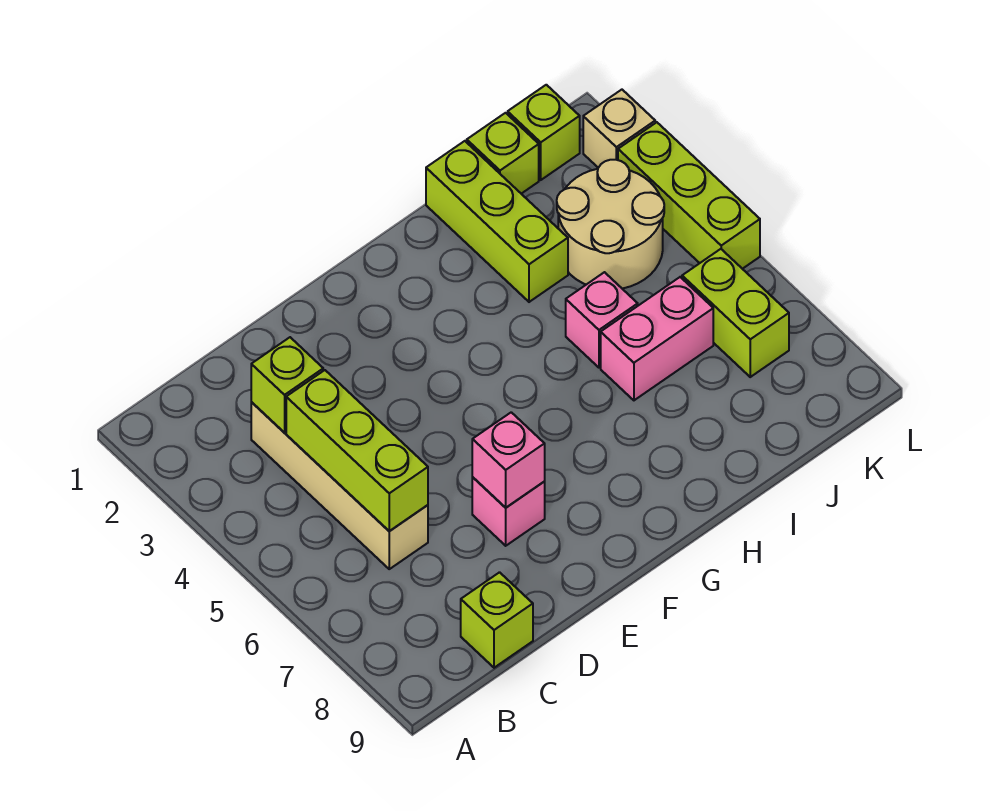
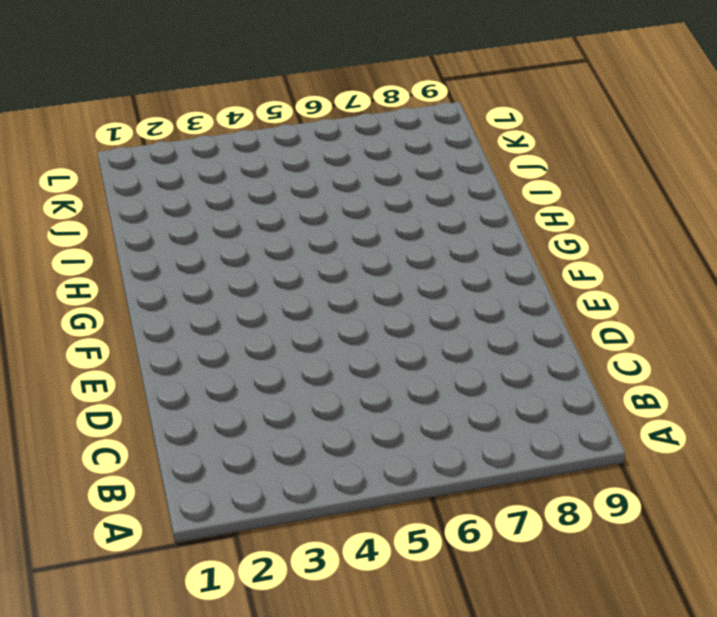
none -> tan 1x4 brick [251,402,428,569]
none -> lime 1x1 brick [461,572,533,668]
none -> pink 1x1 brick [472,477,545,546]

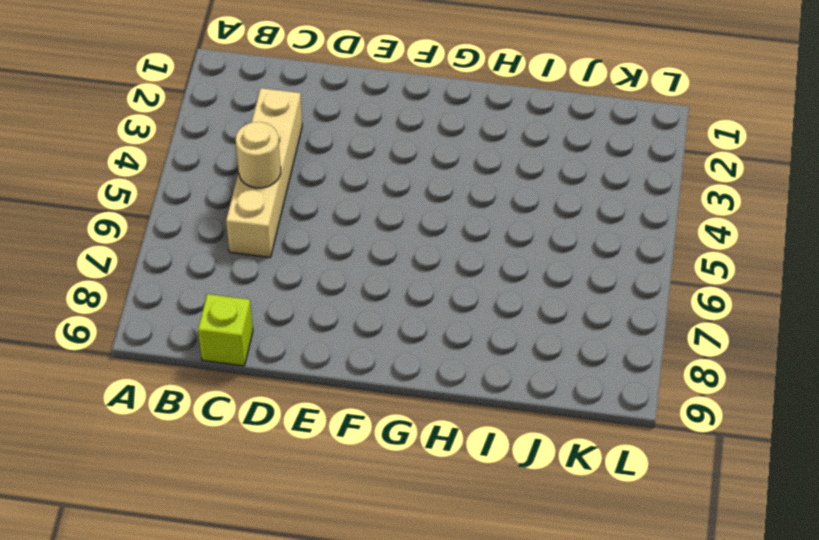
tan 1x1 round brick [236,122,281,188] -> lime 1x3 brick [286,370,428,531]
none -> pink 1x1 brick [472,477,545,546]
none -> lime 1x3 brick [426,141,568,302]
none -> pink 1x1 brick [566,272,638,368]

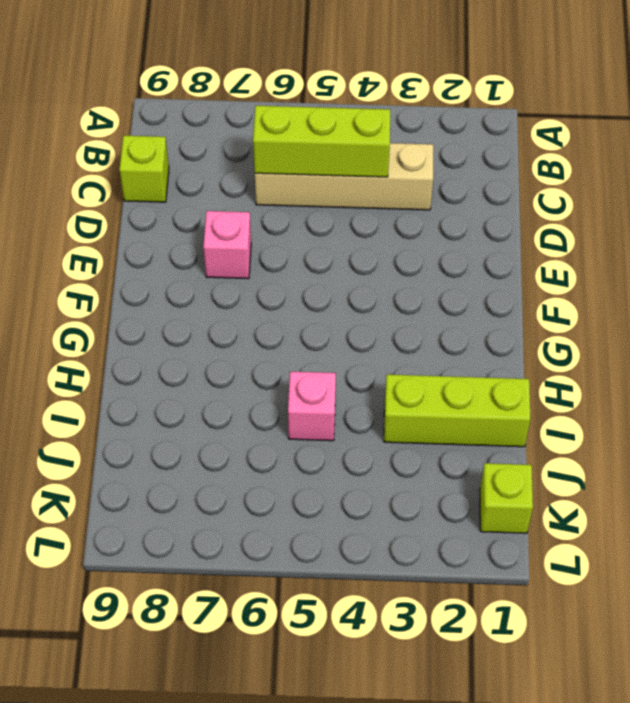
none -> pink 1x2 brick [601,277,713,400]
none -> lime 1x1 brick [467,113,539,194]
none -> tan 2x2 round brick [557,160,664,289]

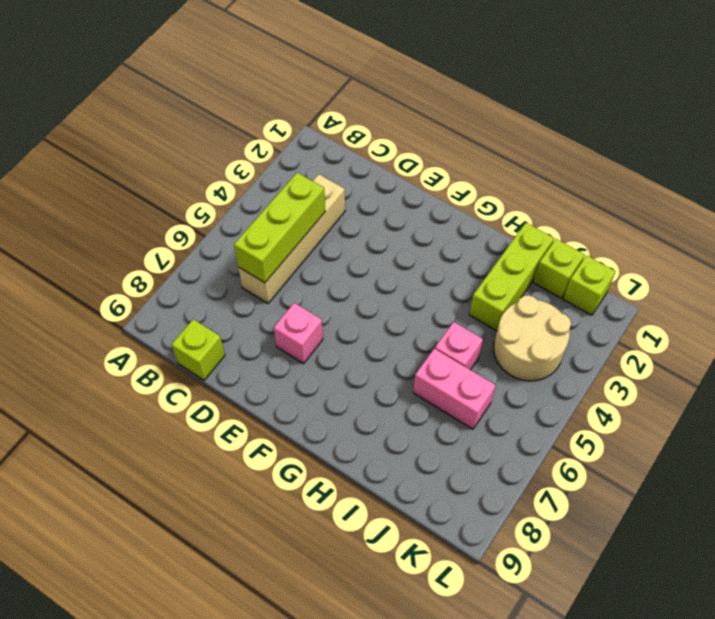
none -> lime 1x2 brick [682,249,789,377]
none -> tan 1x1 brick [583,90,655,168]
none -> lime 1x3 brick [618,122,760,269]

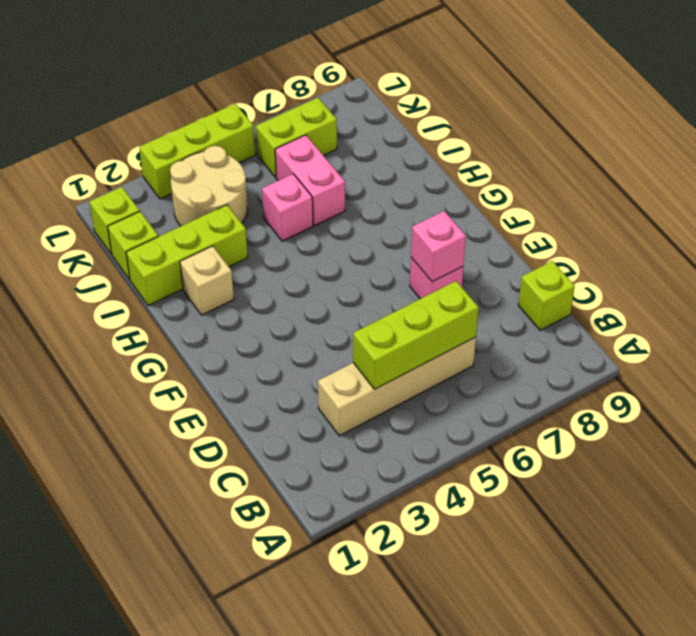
tan 1x1 brick [180,246,234,315] -> tan 1x1 brick moved to [583,90,655,168]
none -> lime 1x1 brick [251,337,323,432]

